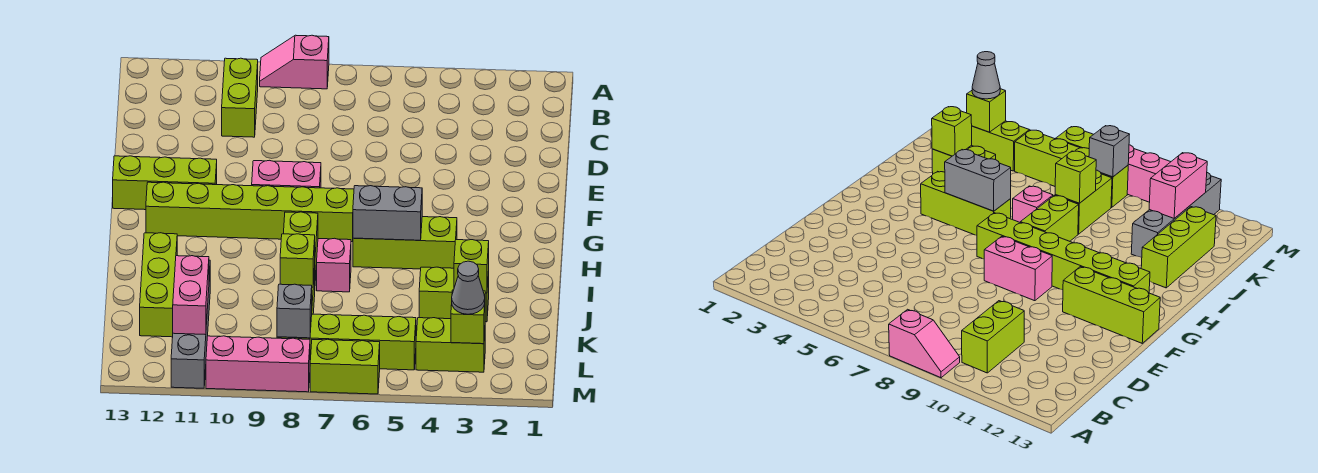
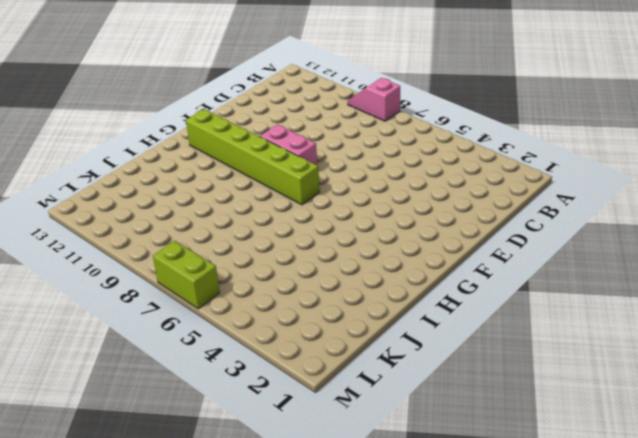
none -> lime 1x2 brick [222,58,258,137]
none -> lime 1x3 brick [113,156,217,210]
none -> lime 1x3 brick [353,217,457,269]

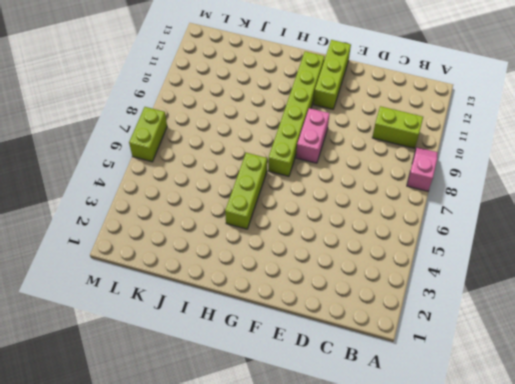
none -> lime 1x2 brick [284,212,318,281]
none -> pink 1x1 brick [317,238,351,292]
none -> lime 1x3 brick [140,233,177,337]

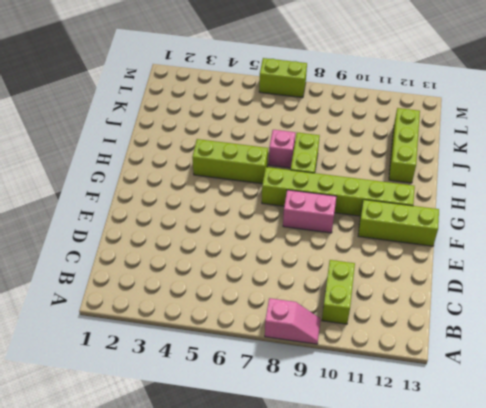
none -> lime 1x2 brick [419,267,489,322]
none -> lime 1x2 brick [1055,170,1112,234]
none -> grey 1x4 brick [171,260,210,388]

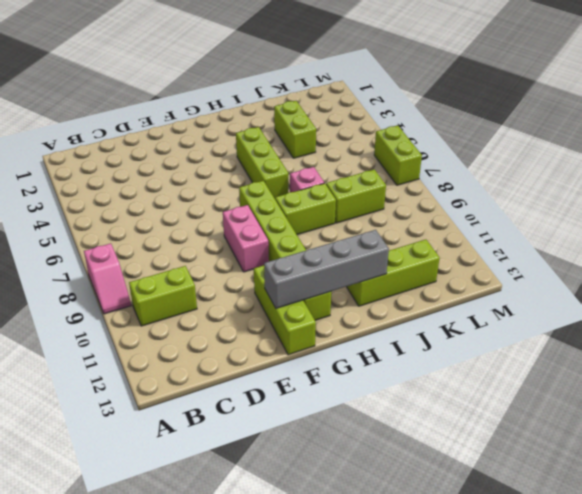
grey 1x4 brick [264,230,389,308] -> grey 1x4 brick moved to [171,260,210,388]
none -> lime 1x2 brick [416,318,485,372]
none -> lime 1x4 brick [277,314,416,370]
none -> pink 1x3 brick [206,336,310,392]

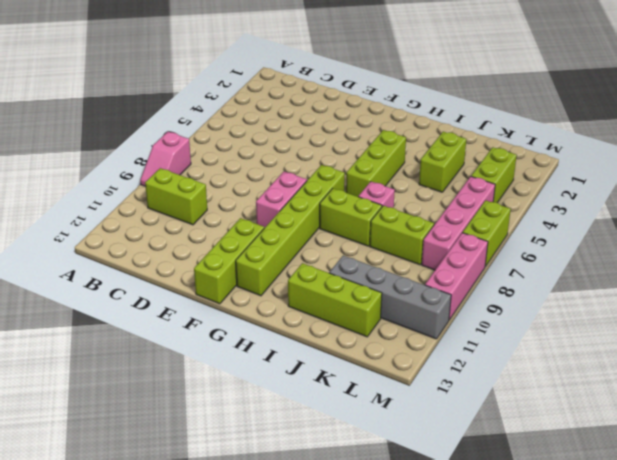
pink 1x4 brick [422,177,495,270] -> lime 1x4 brick [277,314,416,370]
none -> grey 1x2 brick [353,186,422,240]
none -> lime 1x1 brick [454,240,489,293]
none -> lime 1x1 brick [280,234,315,287]

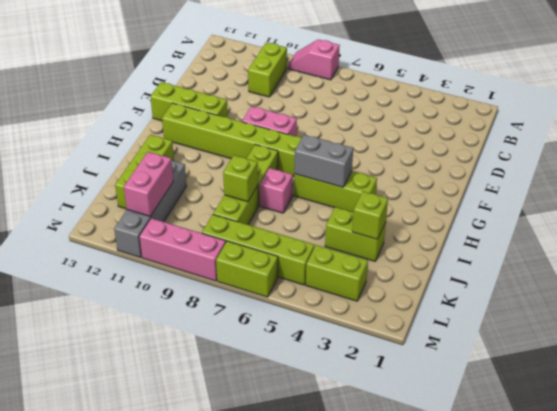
none -> lime 1x1 brick [451,290,485,344]
none -> grey 1x1 brick [277,284,312,338]
none -> grey 1x1 cone [452,261,485,314]

